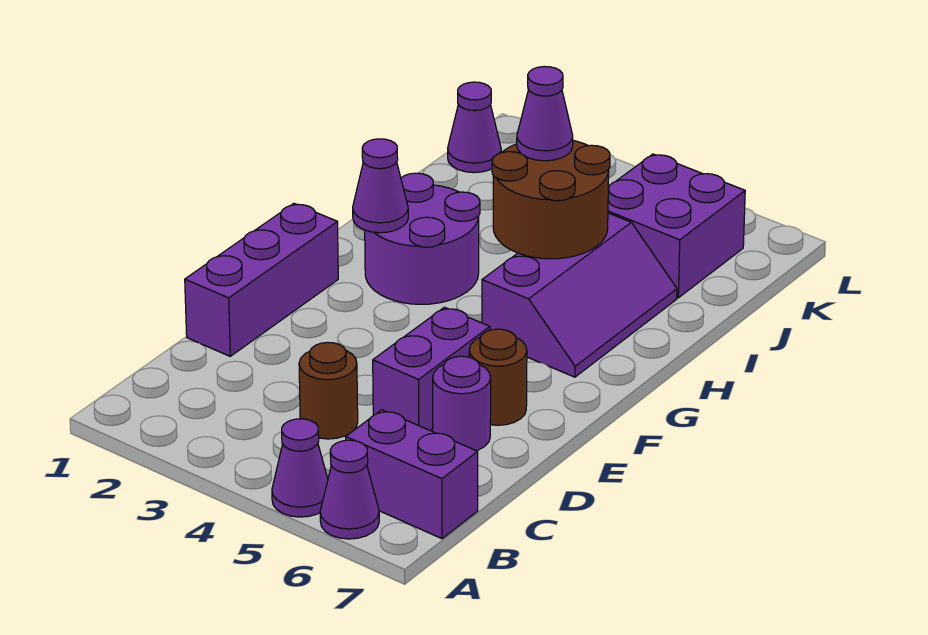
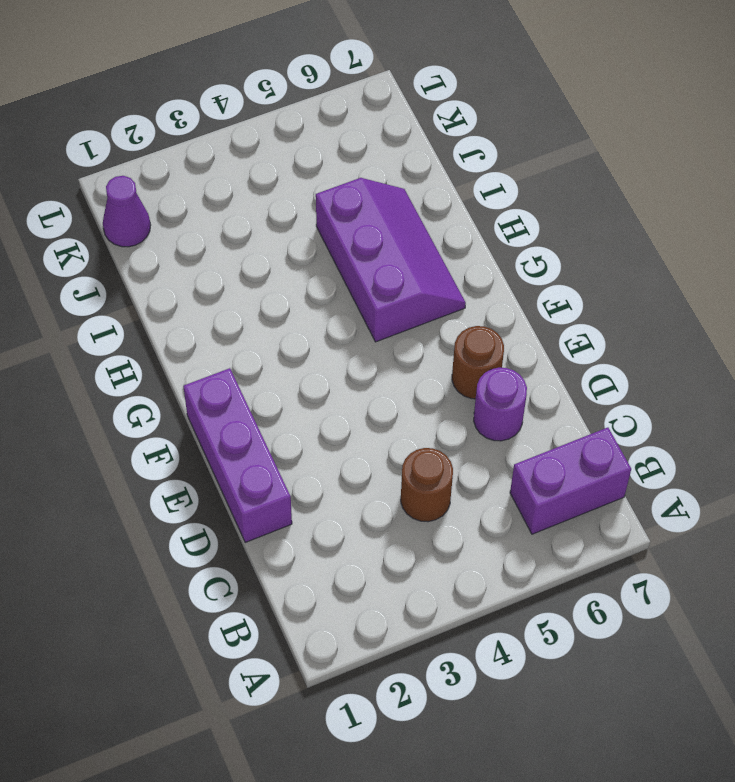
none -> purple 1x1 cone [272,419,328,517]
none -> purple 1x1 cone [320,440,379,539]
none -> purple 1x2 brick [373,307,490,430]

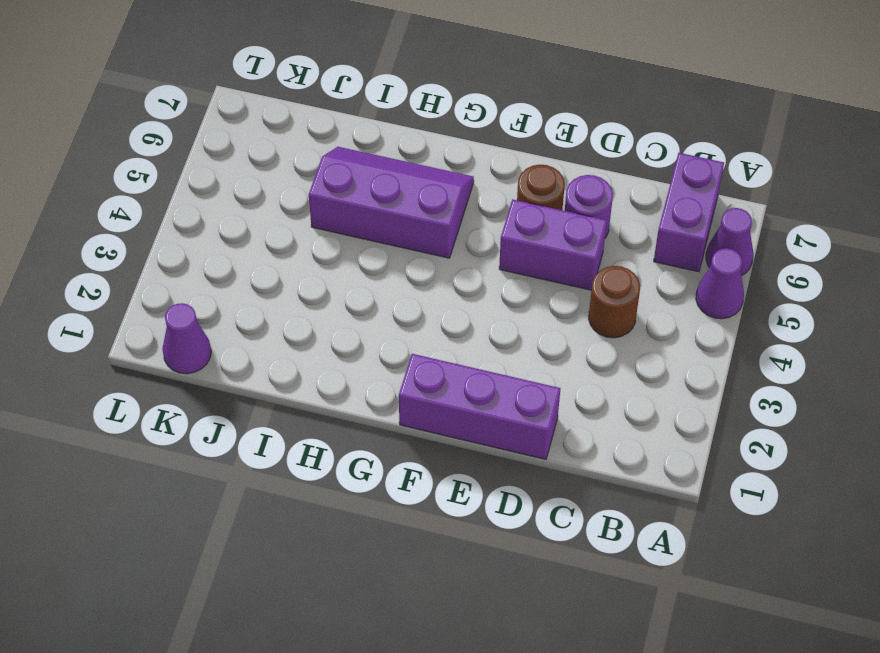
none -> purple 2x2 round brick [365,173,480,304]
none -> purple 2x2 brick [608,154,745,298]
none -> purple 1x1 cone [353,139,408,233]

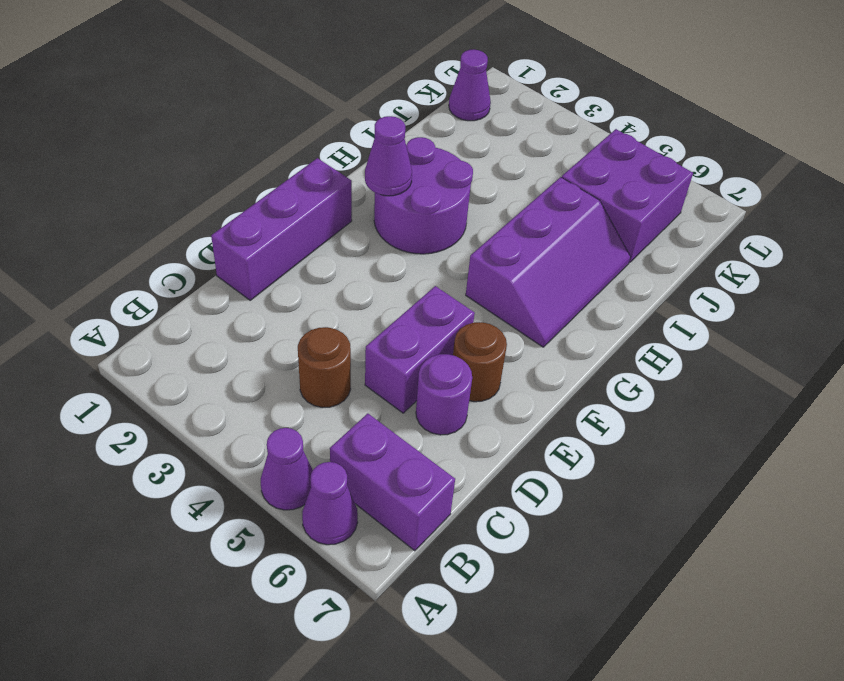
none -> brown 2x2 round brick [492,141,610,259]
none -> purple 1x1 cone [517,66,573,161]

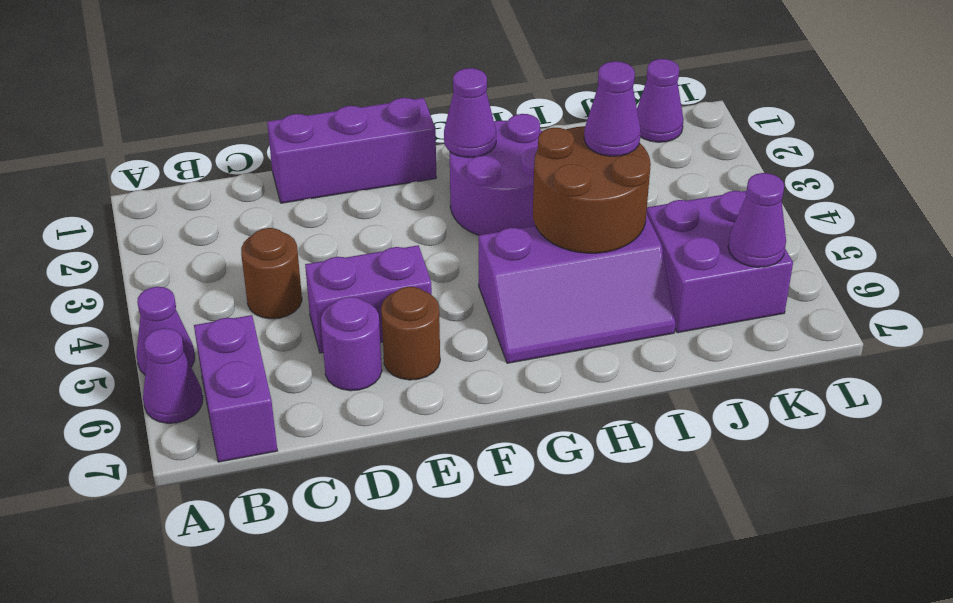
purple 1x1 cone [728,173,786,267] -> none

